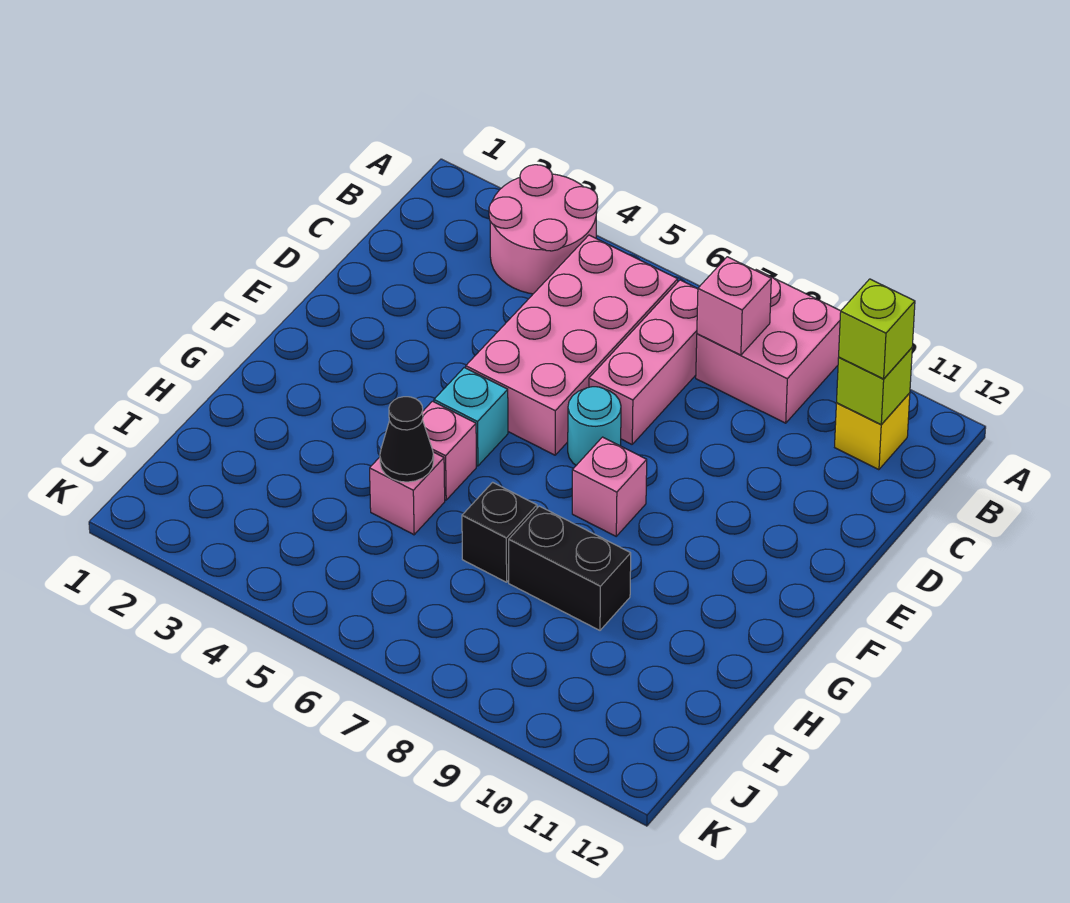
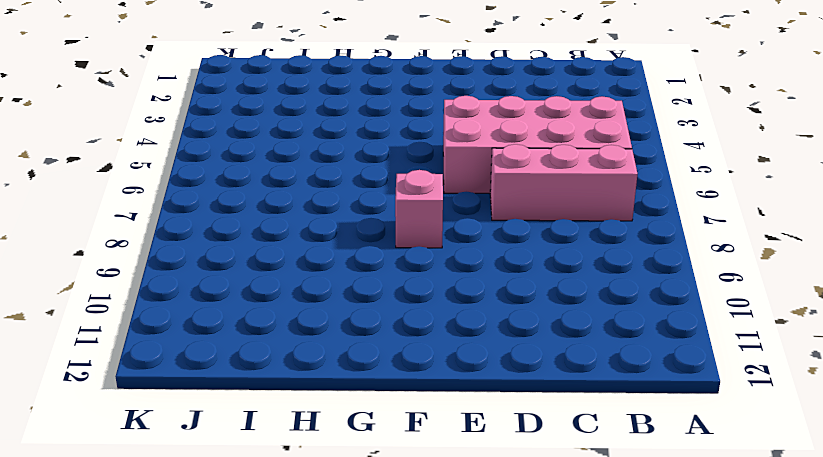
none -> pink 2x2 round brick [489,165,598,294]
none -> pink 2x2 brick [696,270,841,423]
none -> yellow 1x1 brick [835,393,910,470]

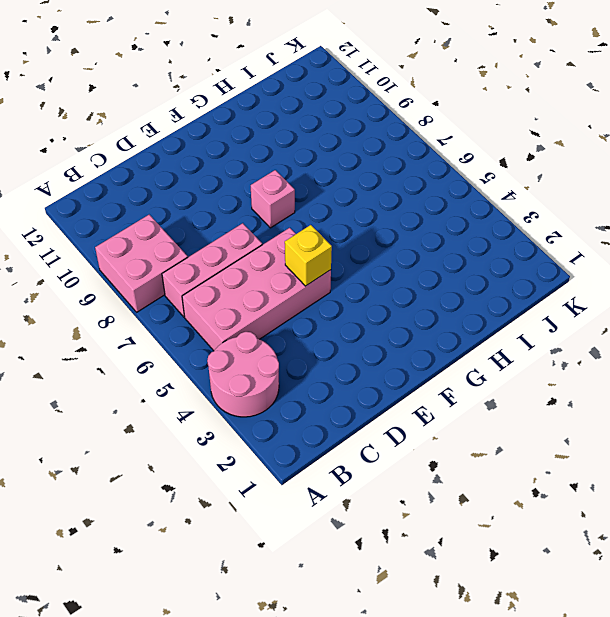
yellow 1x1 brick [285,225,332,286] -> yellow 1x1 brick moved to [835,393,910,470]
none -> cyan 1x1 round brick [568,387,621,465]
none -> cyan 1x1 brick [434,368,508,466]
none -> pink 1x1 brick [422,401,476,500]

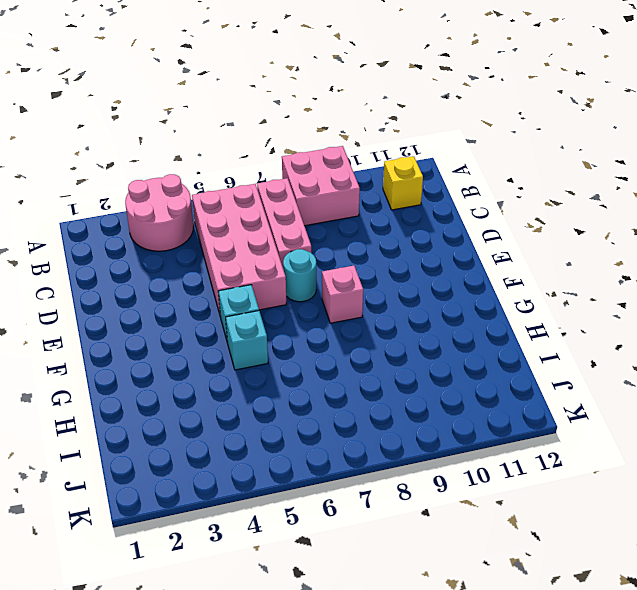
cyan 1x1 brick [226,311,268,370] -> pink 1x1 brick [422,401,476,500]
none -> pink 1x1 brick [370,452,445,535]
none -> black 1x1 brick [462,482,537,582]
none -> black 1x2 brick [509,506,631,630]

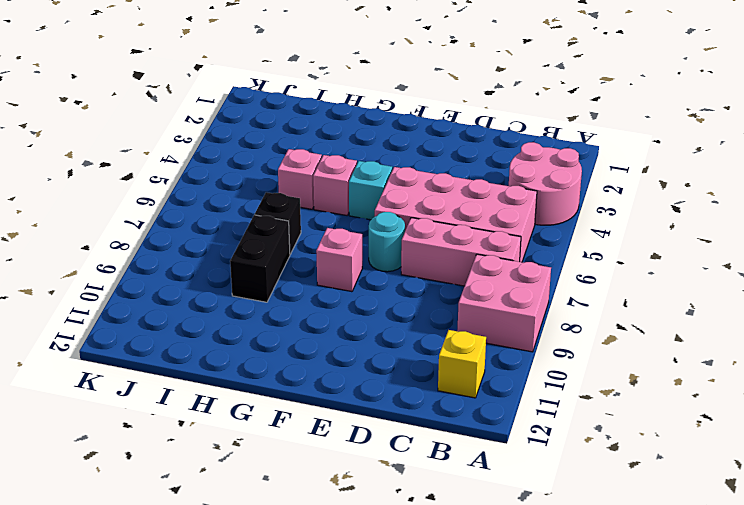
none -> pink 1x1 brick [697,257,771,355]
none -> lime 1x1 brick [837,348,912,425]
none -> black 1x1 cone [380,397,434,482]

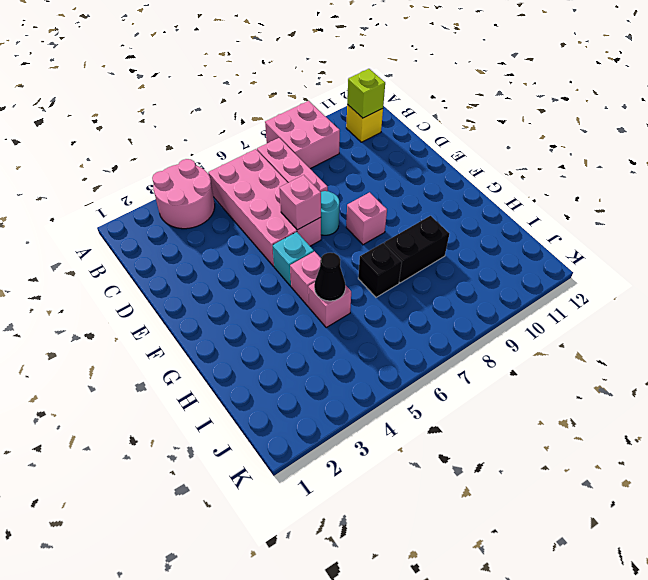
pink 1x1 brick [279,175,321,230] -> pink 1x1 brick moved to [697,257,771,355]
none -> lime 1x1 brick [839,279,915,379]

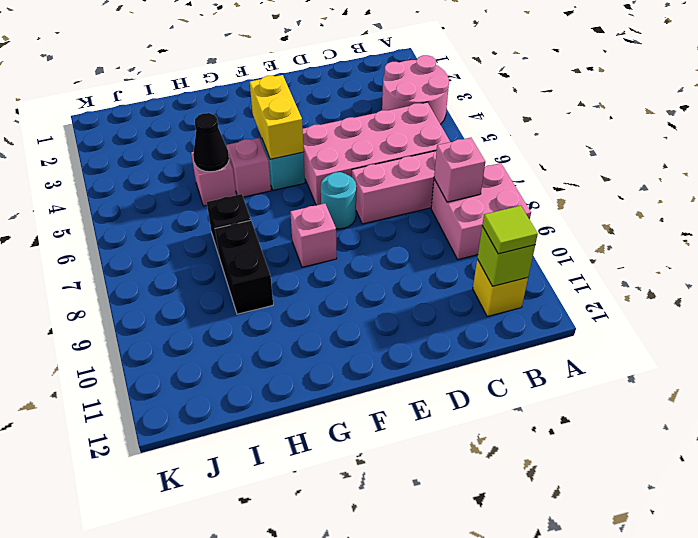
lime 1x1 tile [482,206,538,254] -> lime 1x1 brick [839,279,915,379]
yellow 1x2 brick [250,75,304,159] -> none

